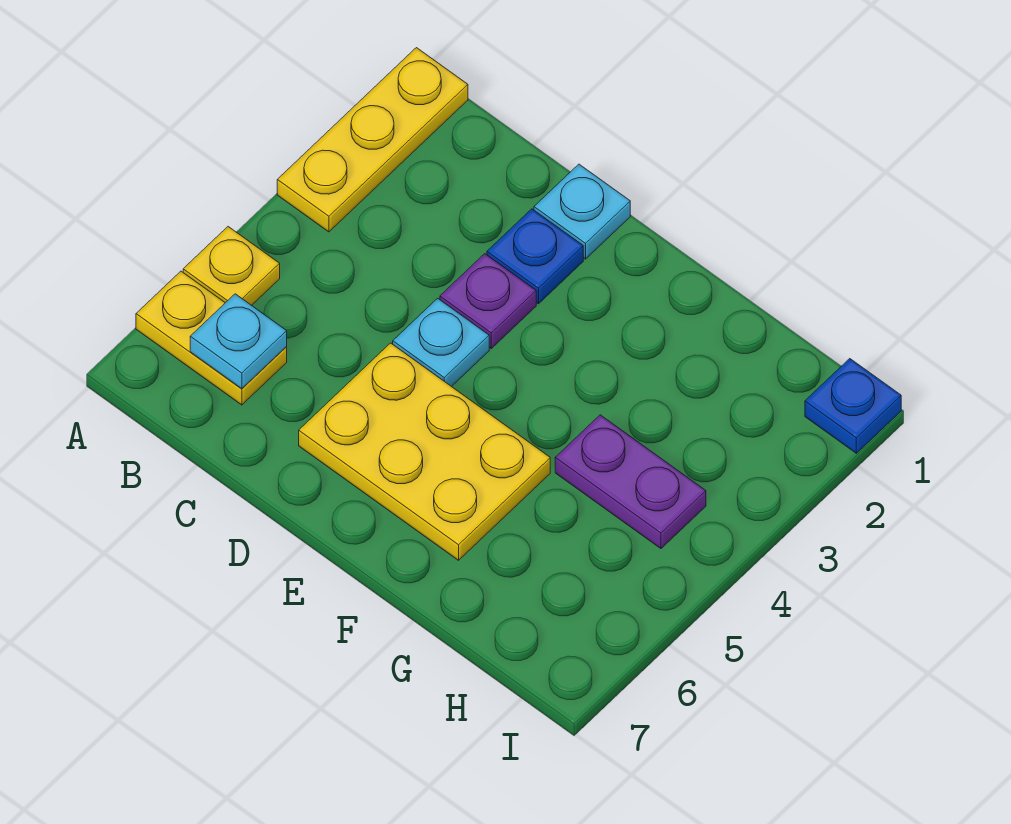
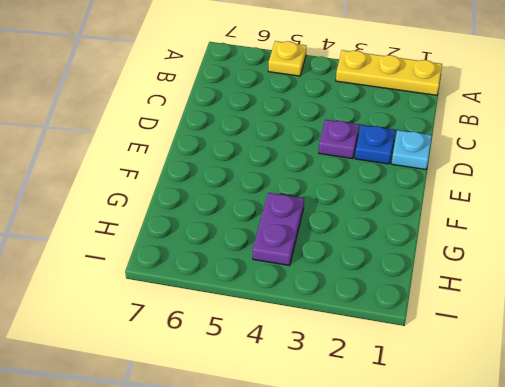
none -> yellow 1x2 plate [136,271,287,405]
none -> cyan 1x1 plate [393,298,489,387]

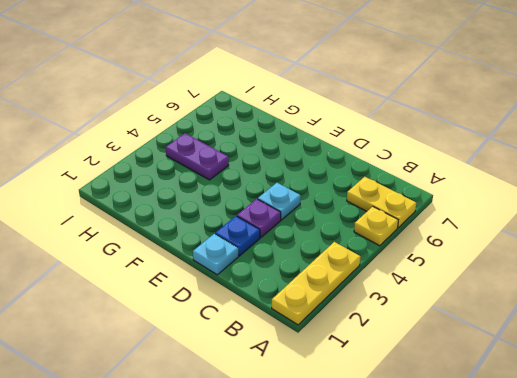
none -> yellow 2x3 plate [299,343,550,560]
none -> blue 1x1 plate [805,359,901,453]

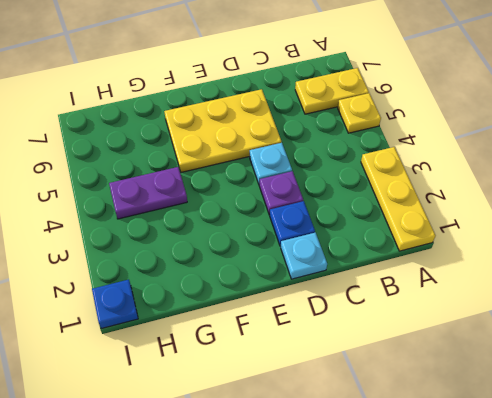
none -> cyan 1x1 plate [190,294,287,389]

